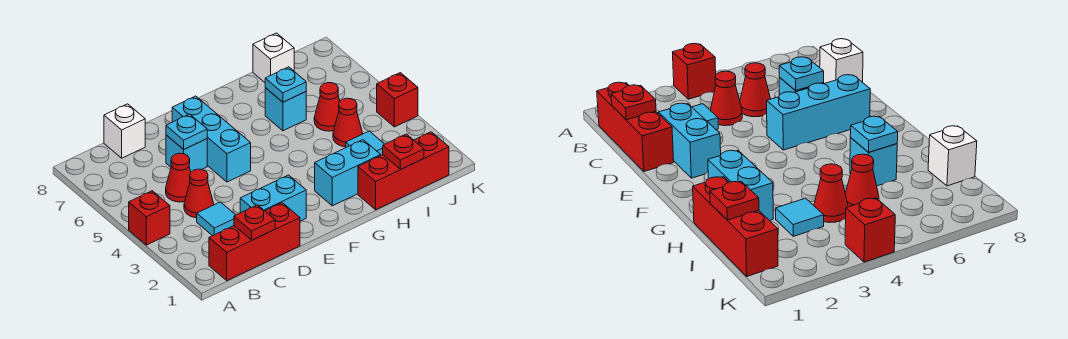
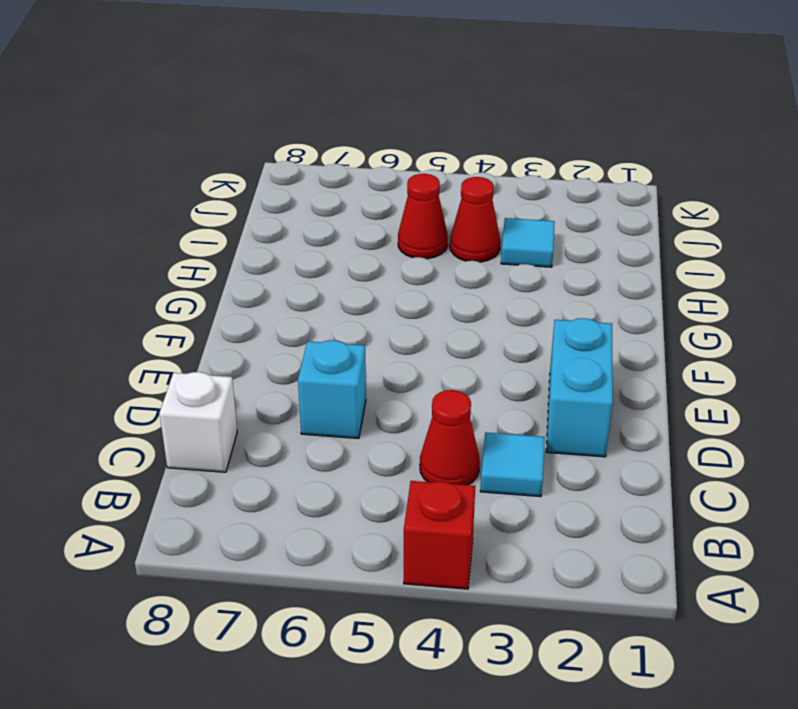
none -> red 1x3 brick [209,203,300,281]
none -> red 1x1 cone [166,153,191,202]
none -> cyan 1x3 brick [172,96,251,182]

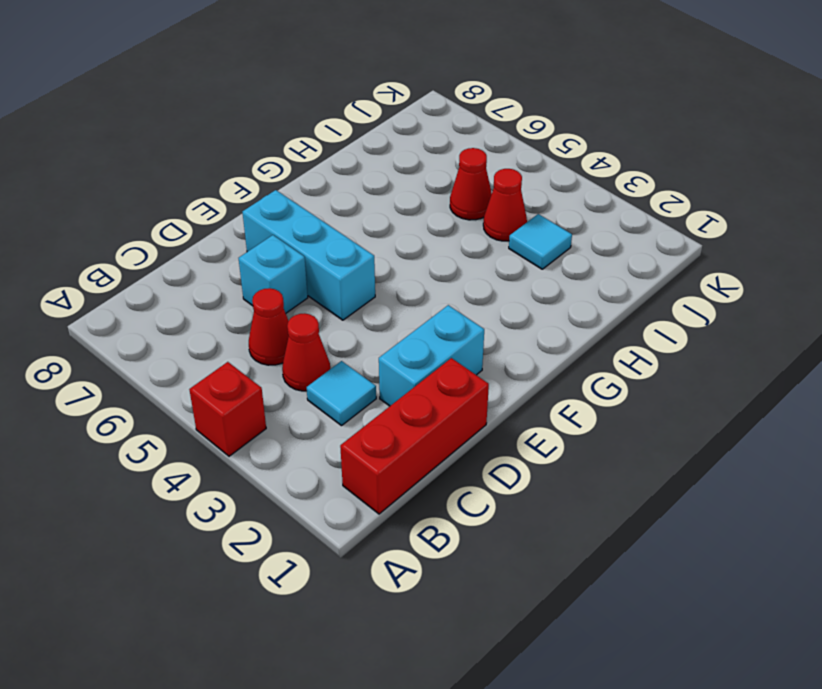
none -> white 1x1 brick [104,104,145,158]
none -> cyan 1x2 brick [315,140,381,206]
none -> red 1x3 brick [358,132,449,210]

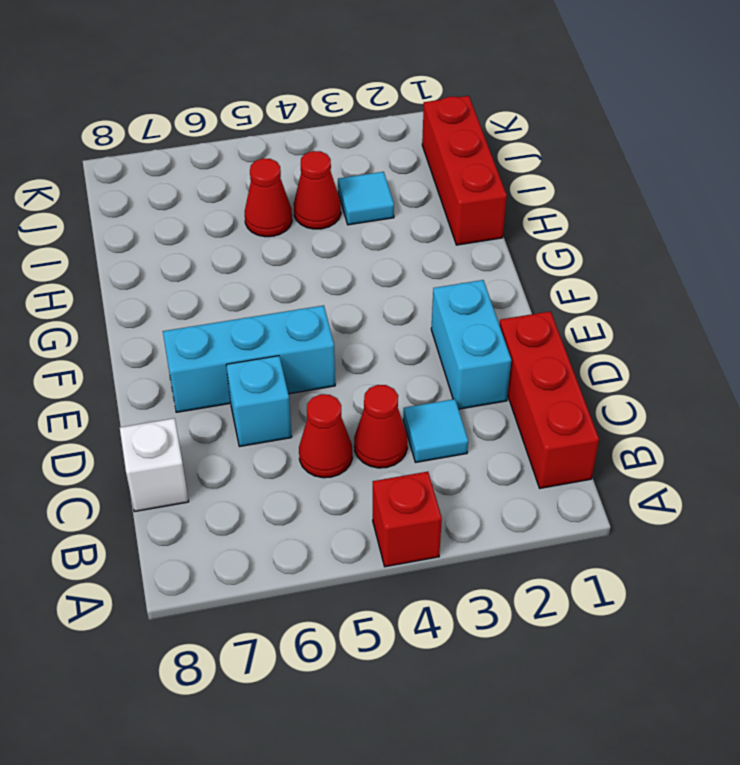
none -> cyan 1x2 brick [315,140,381,206]
none -> cyan 1x1 brick [265,88,306,131]
none -> white 1x1 brick [253,33,294,82]

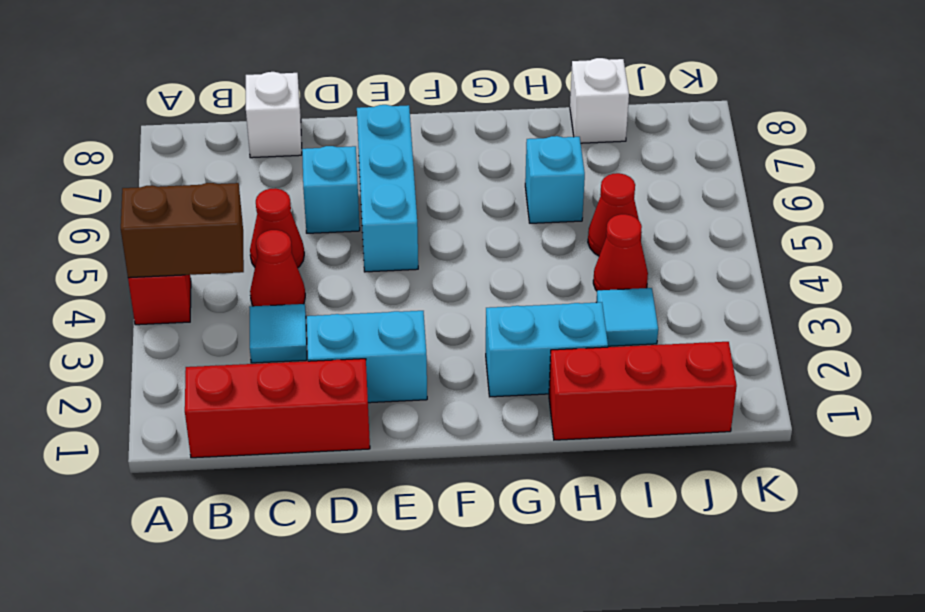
brown 1x2 brick [121,183,244,278] -> none
none -> red 1x1 brick [377,73,418,127]
none -> red 1x1 plate [234,205,275,240]
none -> cyan 1x1 plate [166,114,207,149]

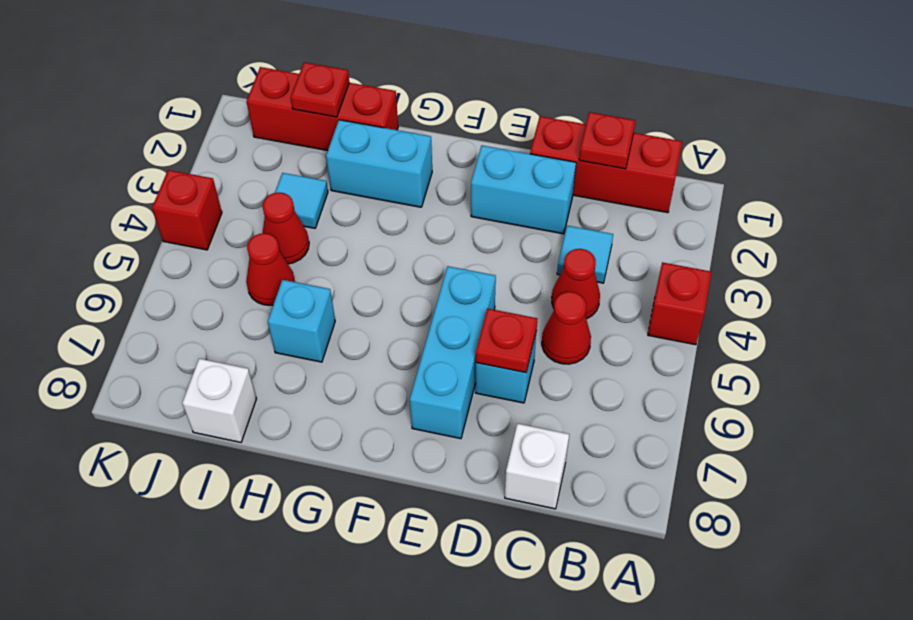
red 1x1 plate [476,309,537,373] -> cyan 1x1 plate [166,114,207,149]
none -> cyan 1x1 plate [265,67,306,102]

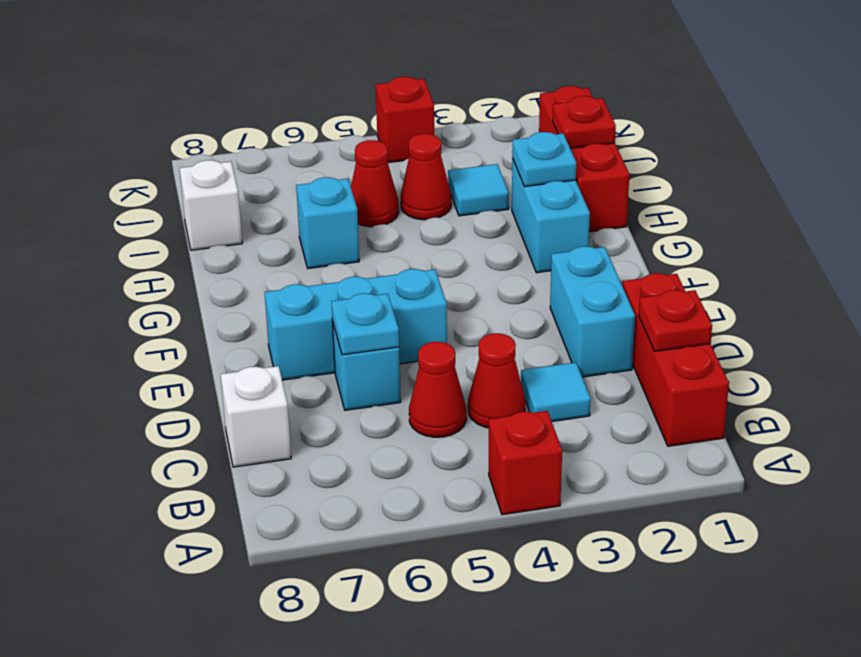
cyan 1x1 plate [512,132,576,187] -> cyan 1x1 plate moved to [265,67,306,102]

